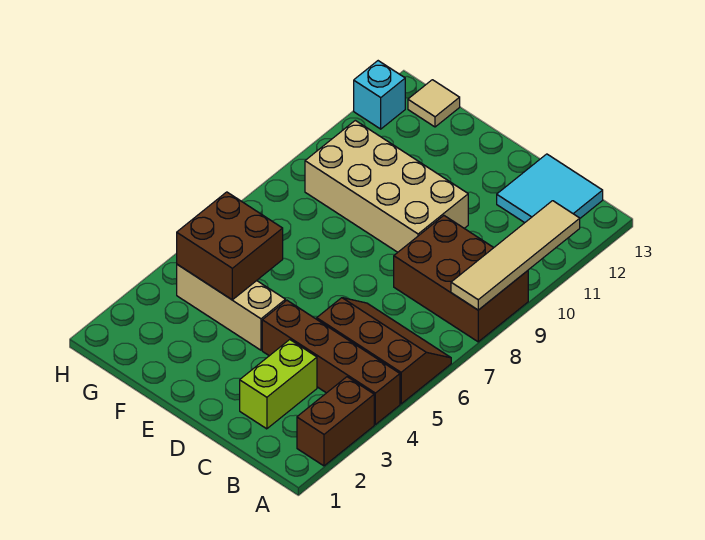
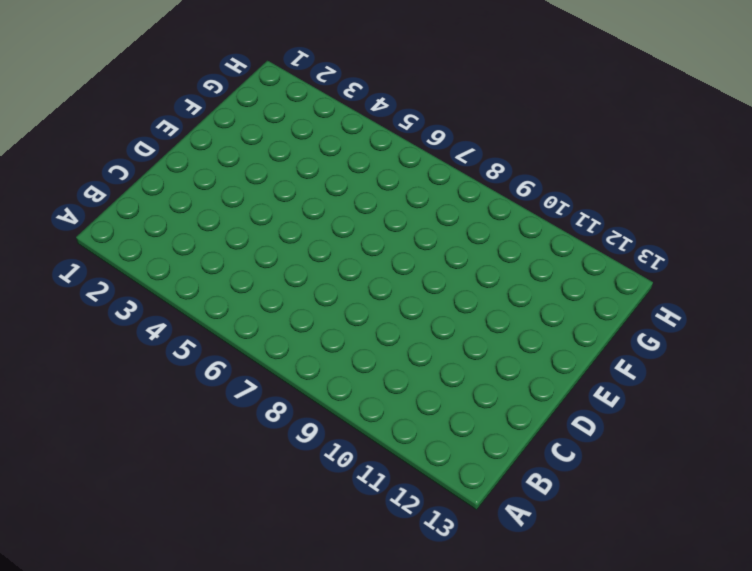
none -> brown 1x2 brick [297,377,374,466]
none -> brown 1x4 brick [262,300,400,425]
none -> brown 2x3 slope [317,298,451,404]

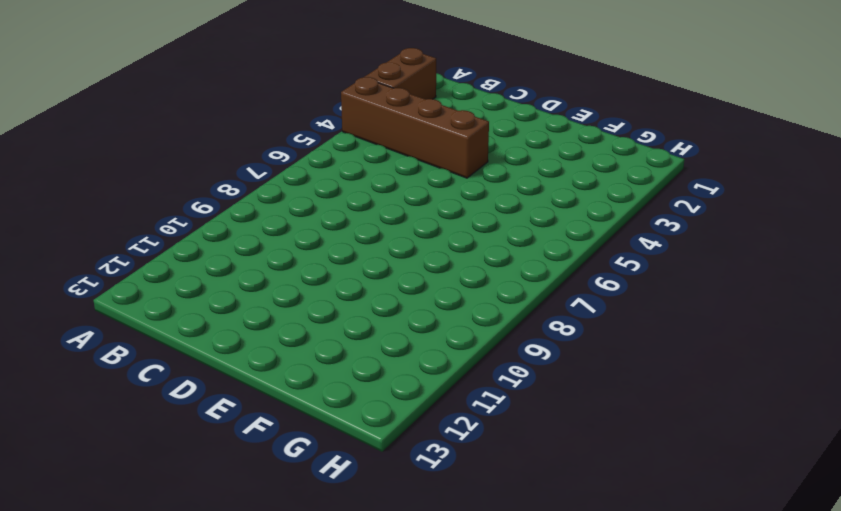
none -> brown 2x3 slope [317,298,451,404]
none -> brown 2x3 brick [394,216,528,342]
none -> cyan 2x2 tile [497,154,603,223]

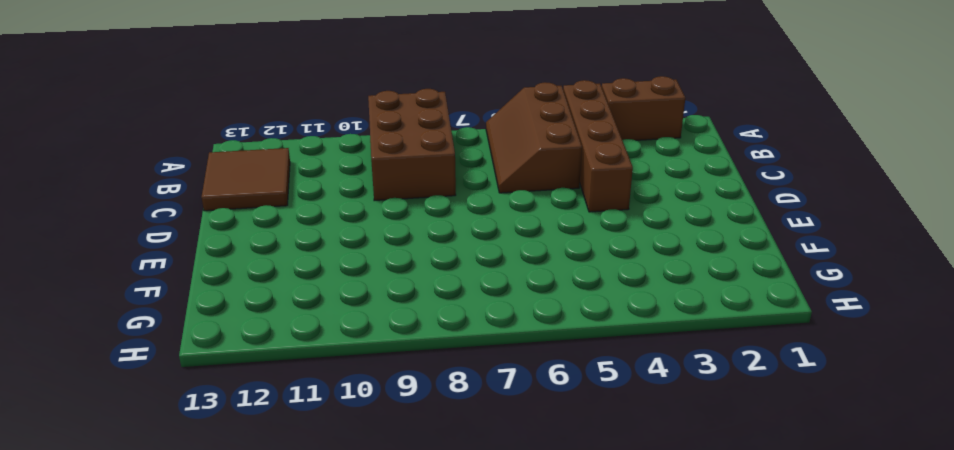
brown 2x2 tile [202,148,290,211] -> cyan 2x2 tile [497,154,603,223]
none -> lime 1x2 brick [240,340,317,429]
none -> tan 2x4 brick [305,120,468,252]
none -> tan 1x3 brick [177,264,285,350]

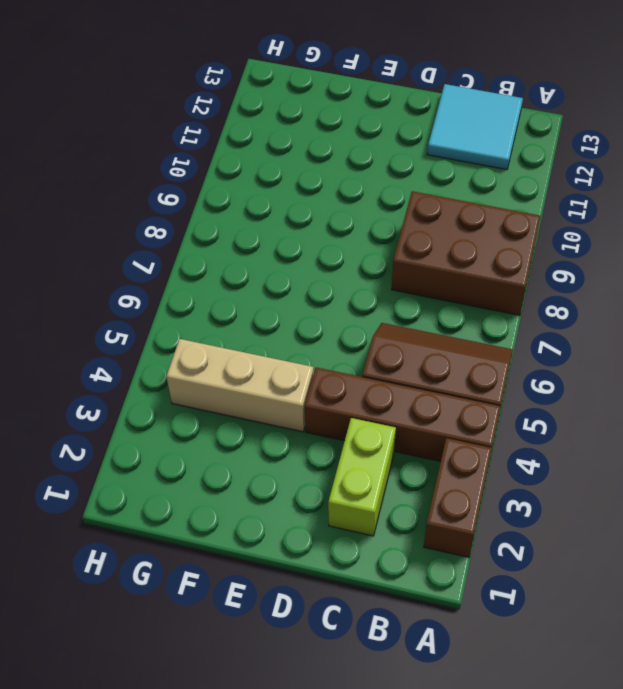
none -> tan 2x4 brick [305,120,468,252]
none -> tan 1x1 tile [408,80,460,127]
none -> cyan 1x1 brick [354,61,405,129]

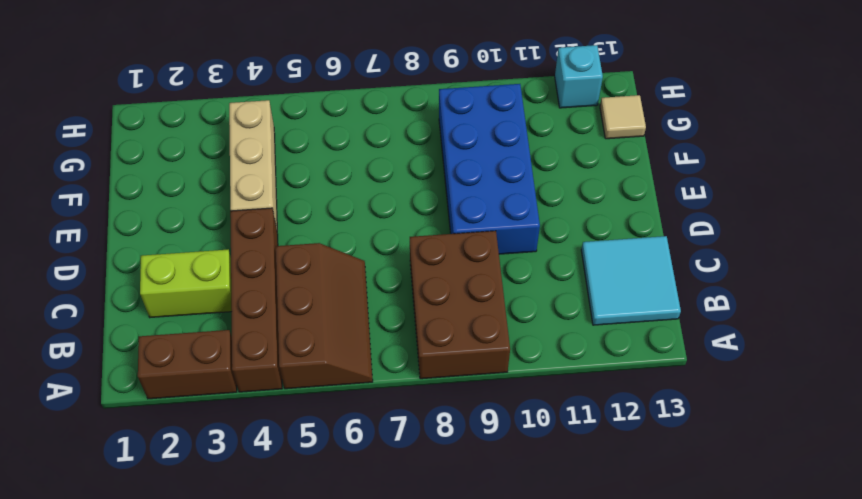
blue 2x4 brick [439,84,540,254] -> tan 2x4 brick [305,120,468,252]
none -> tan 1x4 tile [451,201,580,310]
none -> brown 2x2 brick [177,192,283,300]

